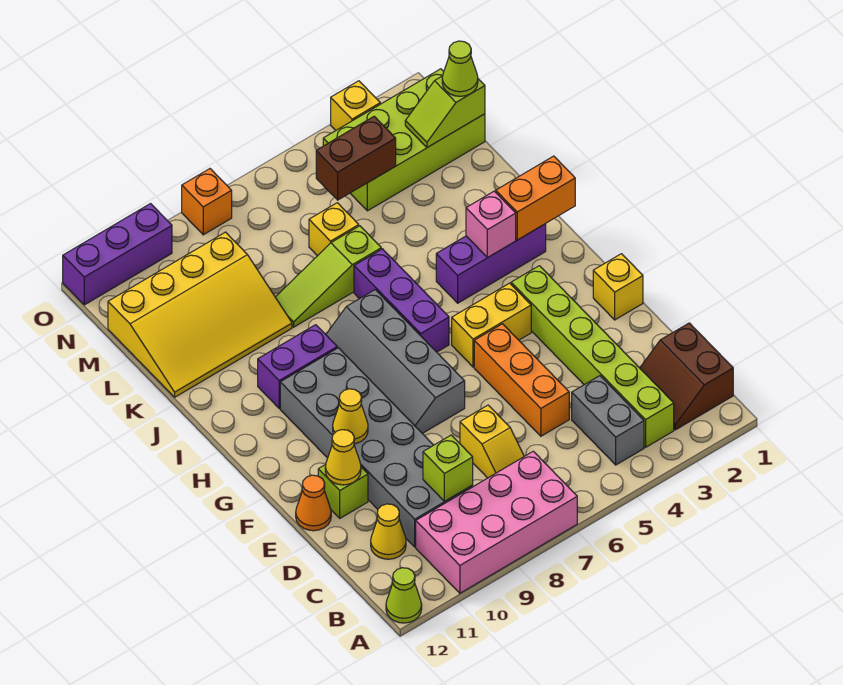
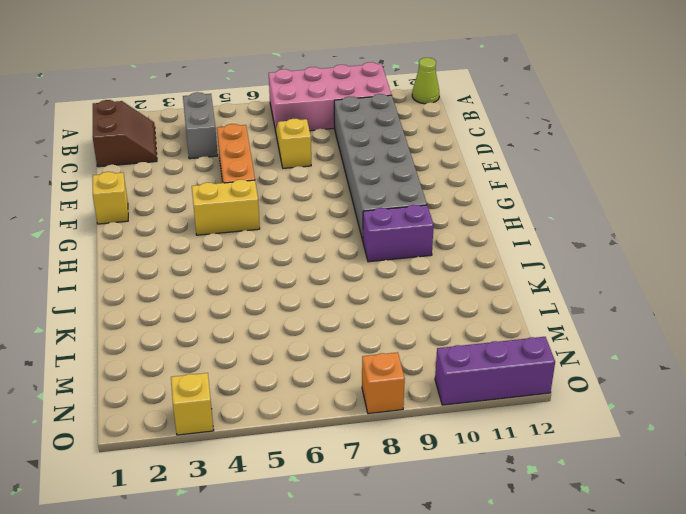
none -> lime 1x6 brick [511,266,674,447]
none -> yellow 1x1 cone [371,504,406,559]
none -> lime 1x1 brick [318,464,368,518]
none -> orange 1x1 cone [296,475,331,531]

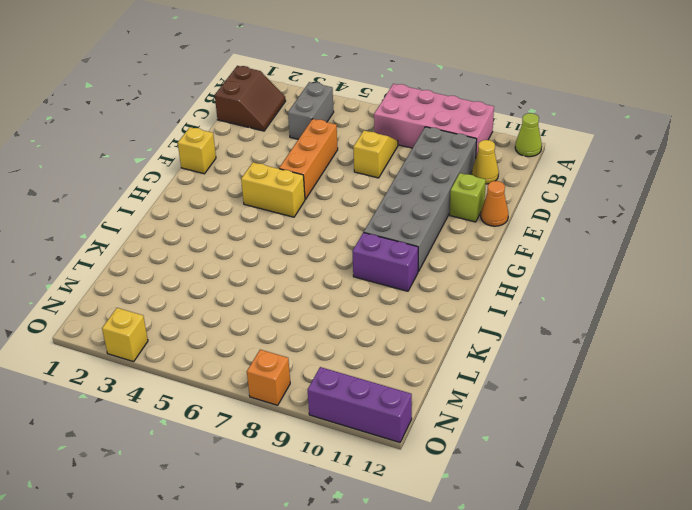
none -> lime 1x6 brick [511,266,674,447]
none -> grey 2x4 slope [326,290,465,433]
none -> purple 1x3 brick [354,249,449,352]
none -> purple 1x3 brick [436,224,546,303]

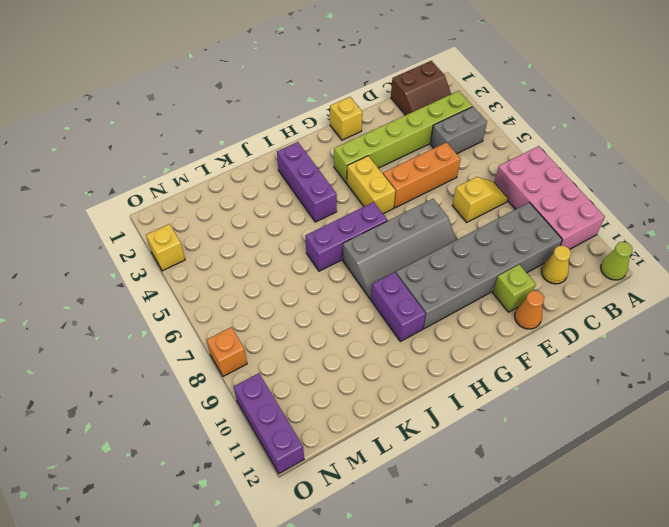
none -> lime 1x3 slope [275,226,381,327]
none -> yellow 3x4 slope [108,232,292,397]
none -> yellow 1x1 brick [309,203,359,256]
none -> lime 2x4 brick [323,69,485,211]

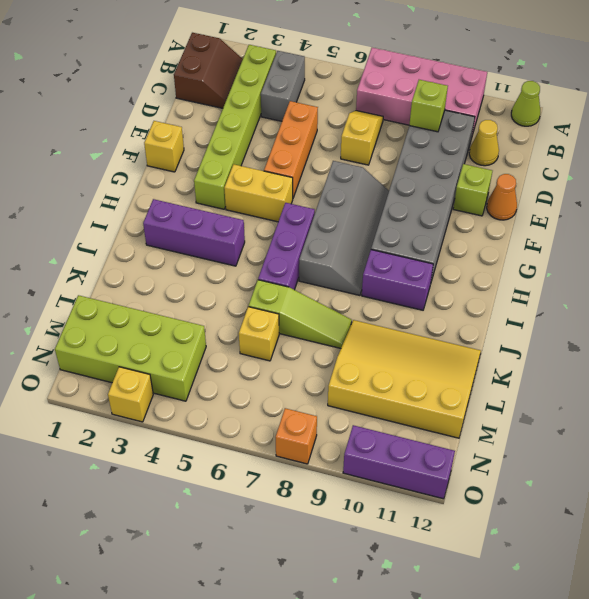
none -> yellow 1x1 cone [325,430,361,485]
none -> yellow 1x1 cone [333,389,368,444]
none -> orange 1x2 brick [496,156,575,240]
none -> pink 1x1 brick [466,191,516,257]

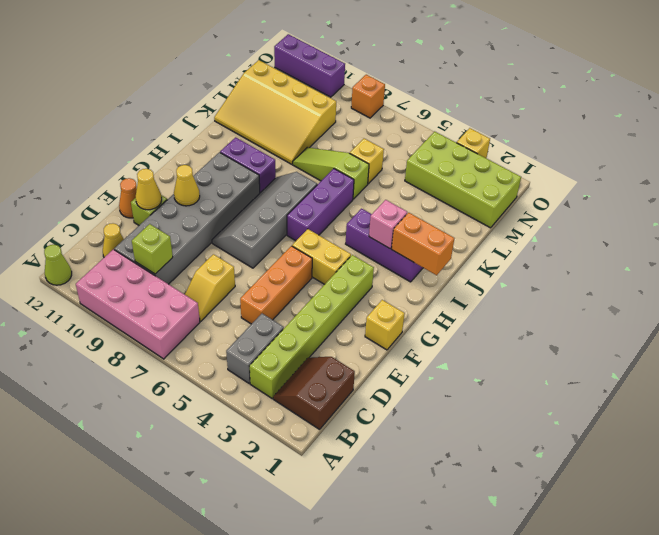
none -> lime 1x2 slope [405,76,485,148]
none -> brown 1x2 brick [316,116,396,200]
none -> lime 1x1 cone [442,41,478,96]

